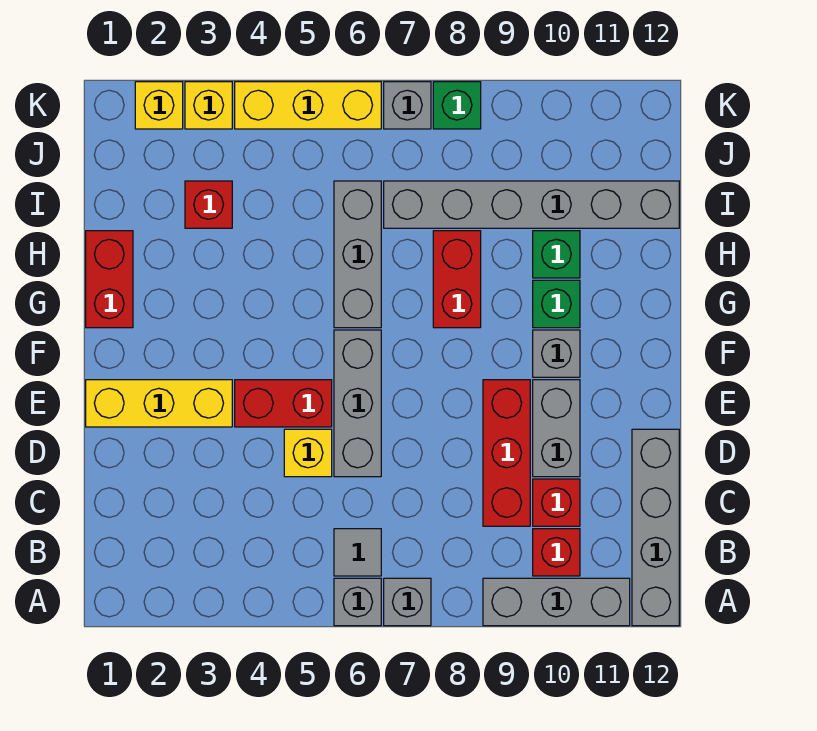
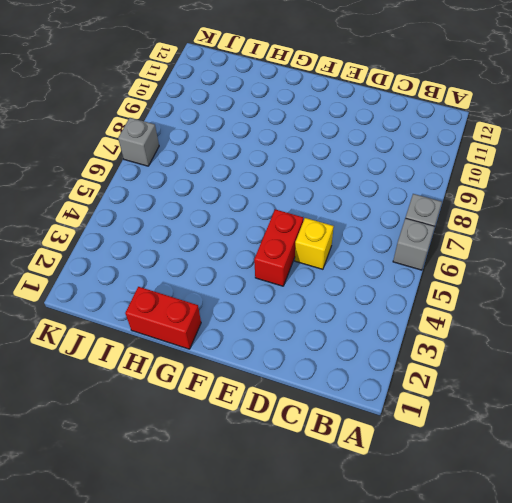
none -> grey 1x3 brick [483,578,630,626]
none -> grey 1x4 brick [632,429,679,626]
none -> grey 1x1 tile [334,529,381,576]

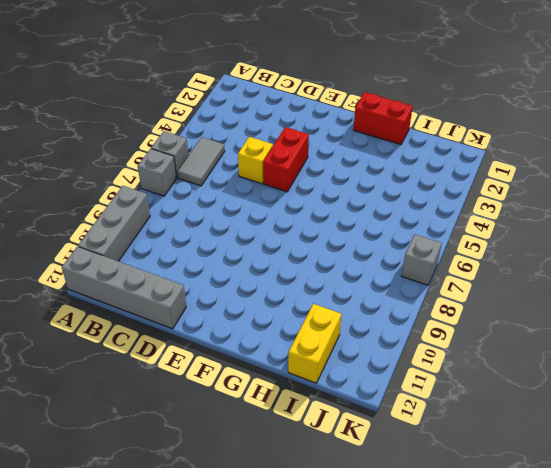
grey 1x2 tile [177,137,225,186] -> grey 1x1 tile [334,529,381,576]
yellow 1x2 brick [288,304,342,383] -> grey 1x6 brick [384,181,679,228]
none -> red 1x1 brick [533,529,580,576]
none -> red 1x3 brick [483,380,530,526]
none -> red 1x1 brick [533,479,580,526]

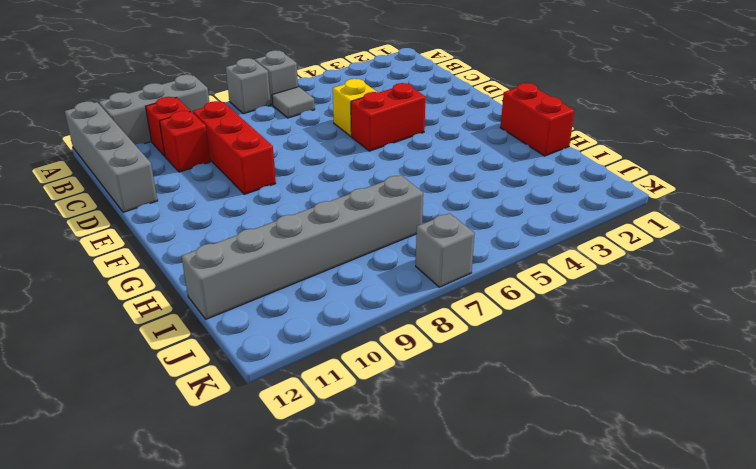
none -> grey 1x3 brick [334,330,381,477]
none -> grey 1x2 brick [533,380,580,477]
none -> yellow 1x3 brick [86,380,232,427]

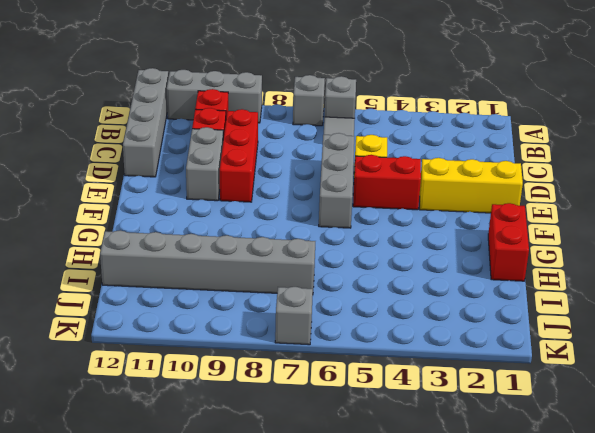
none -> grey 1x1 brick [533,330,580,377]
none -> grey 1x3 brick [334,181,381,328]
none -> red 1x2 brick [433,231,481,328]

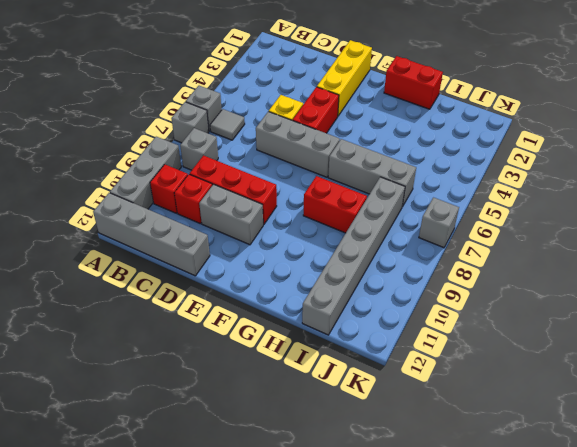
grey 1x1 brick [180,128,218,170] -> grey 1x1 brick moved to [533,330,580,377]
none -> green 1x1 brick [533,280,580,328]
none -> green 1x1 brick [533,231,580,278]
none -> red 1x1 brick [185,181,232,228]

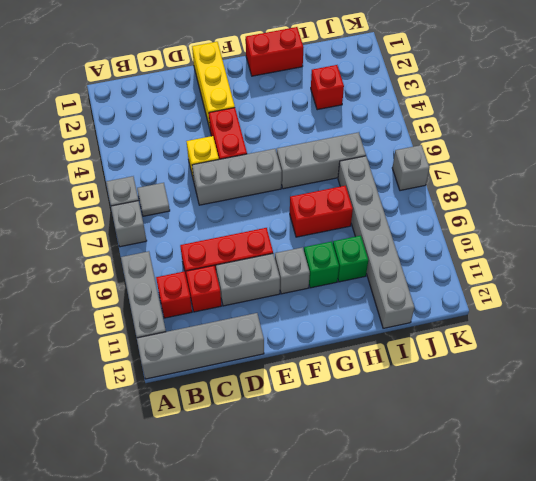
none -> yellow 1x1 brick [135,82,183,129]
none -> yellow 1x1 brick [185,82,232,129]
none -> yellow 1x3 brick [235,82,381,129]

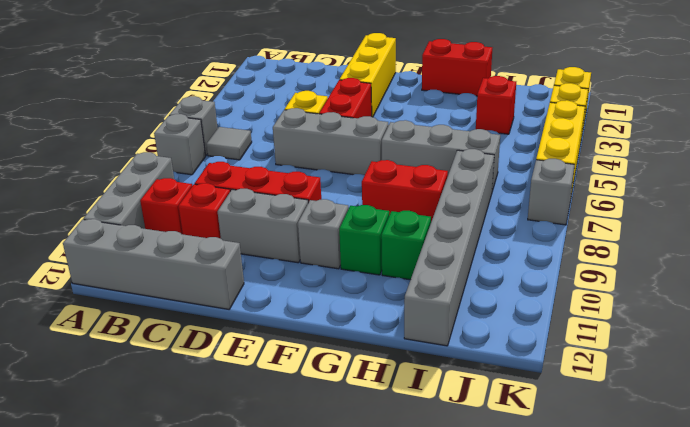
none -> green 1x1 brick [433,82,481,129]

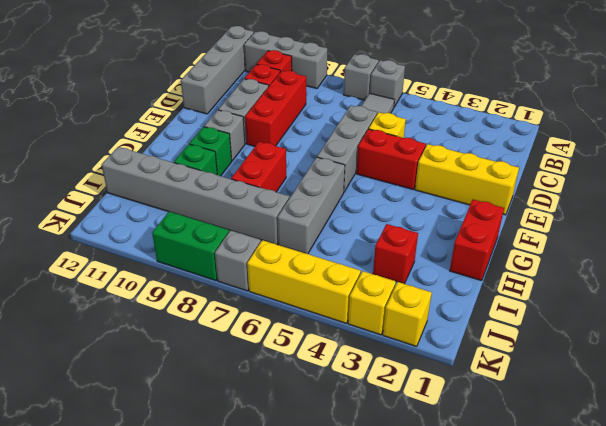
green 1x2 brick [152,212,229,281] -> green 1x1 brick [433,82,481,129]

